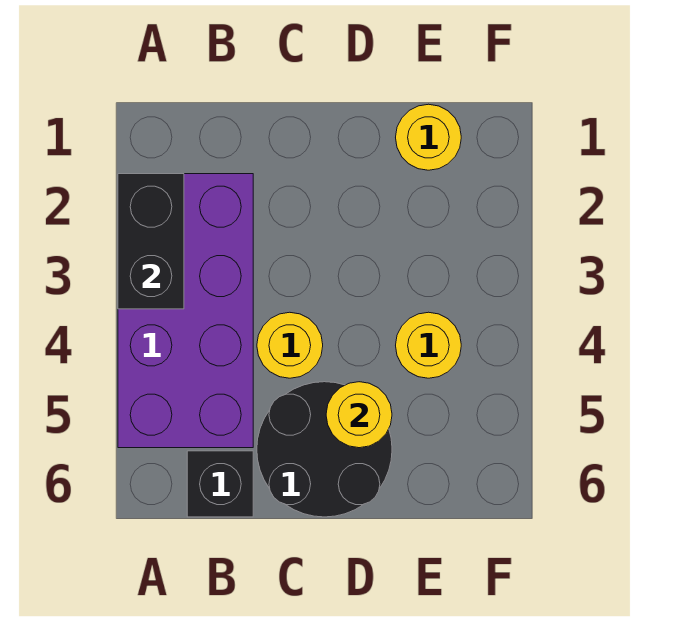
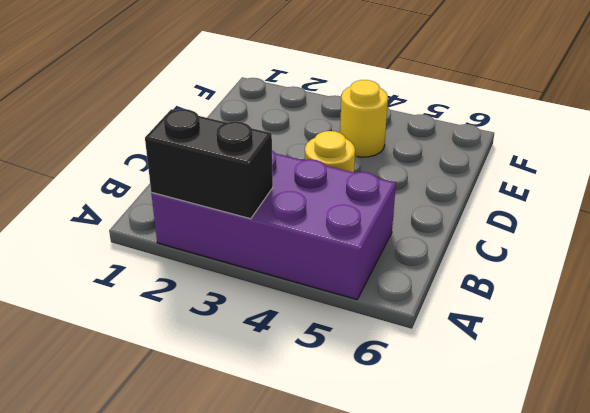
none -> black 1x1 brick [187,451,253,517]
none -> black 2x2 round brick [257,382,392,517]

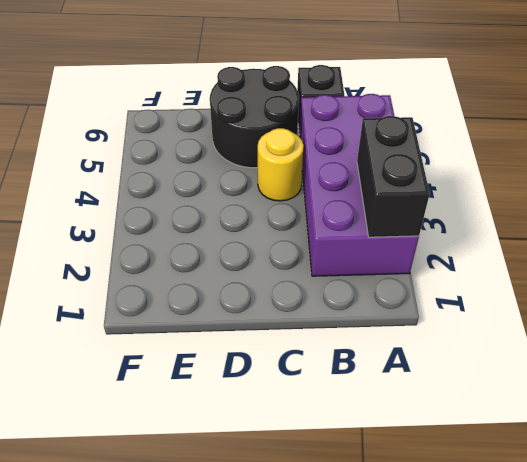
none -> yellow 1x1 round brick [396,104,461,170]
none -> yellow 1x1 round brick [396,312,461,378]

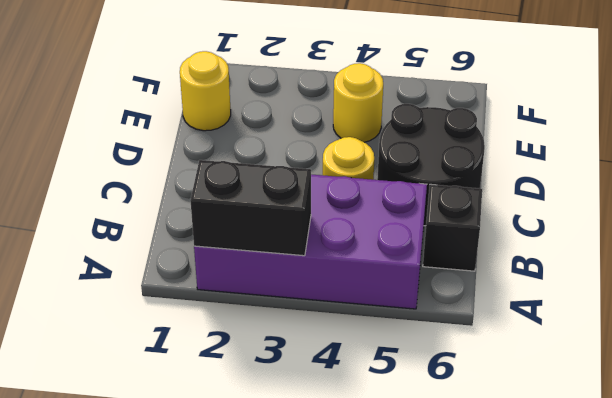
none -> yellow 1x1 round brick [326,382,392,448]

